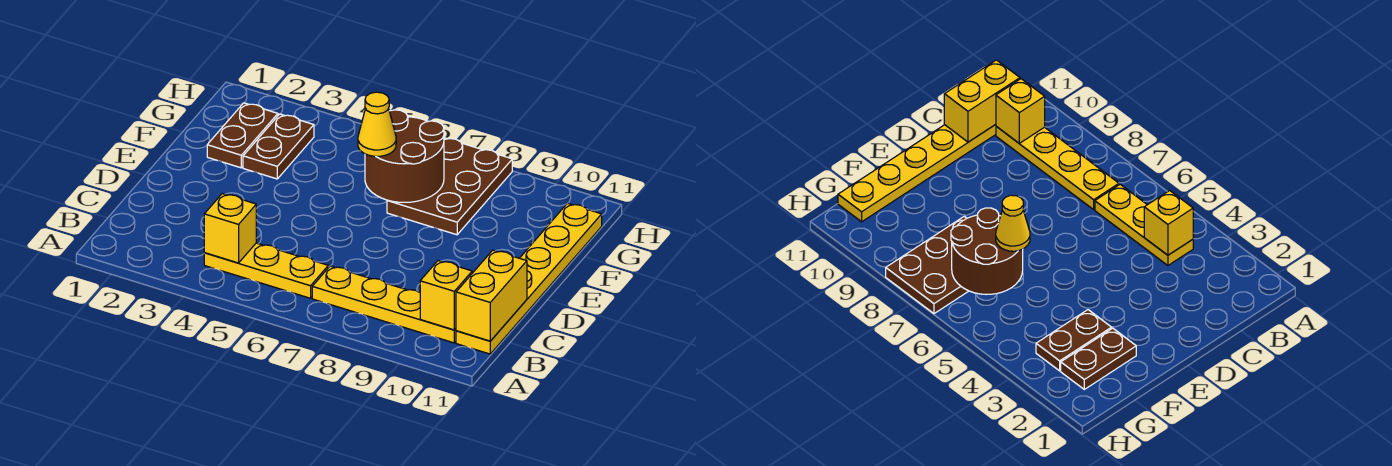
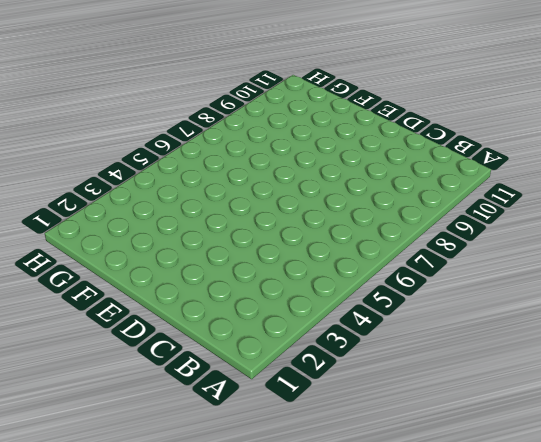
none -> yellow 1x3 plate [204,243,328,298]
none -> yellow 1x4 plate [312,266,456,343]

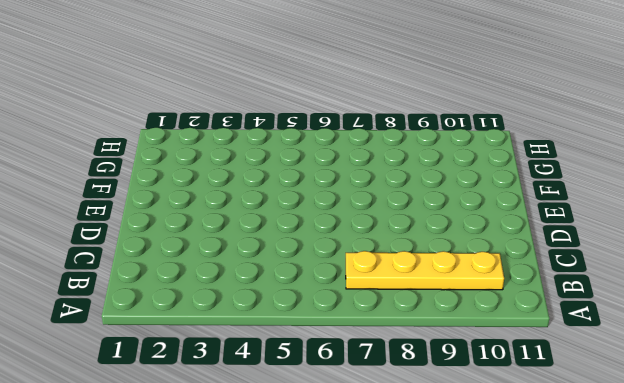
none -> yellow 1x3 plate [204,243,328,298]
none -> yellow 1x6 plate [456,203,602,354]

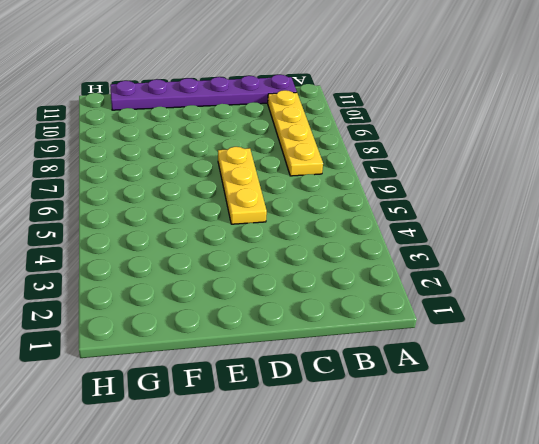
purple 1x6 plate [110,75,297,110] -> yellow 1x6 plate [456,203,602,354]
yellow 1x3 plate [218,147,267,224] -> yellow 1x3 plate moved to [204,243,328,298]
none -> brown 1x2 plate [207,103,278,168]
none -> brown 1x2 plate [243,114,314,179]

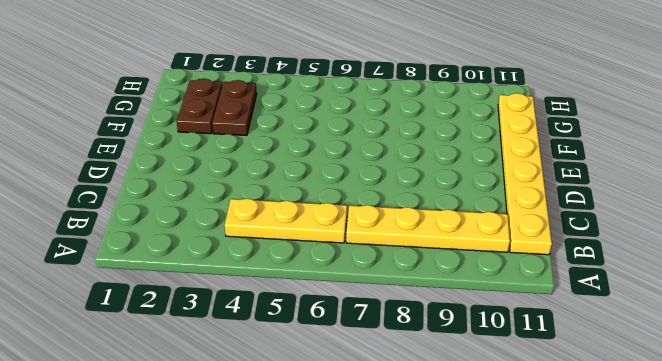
none -> brown 2x3 plate [387,138,512,235]
none -> yellow 1x1 brick [204,194,256,263]

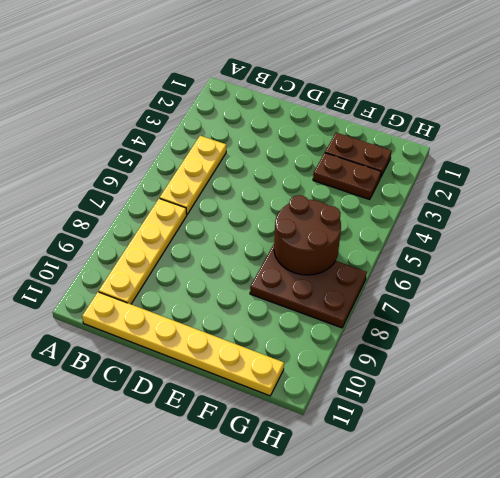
none -> yellow 1x1 brick [204,194,256,263]
none -> yellow 1x1 brick [420,261,472,330]

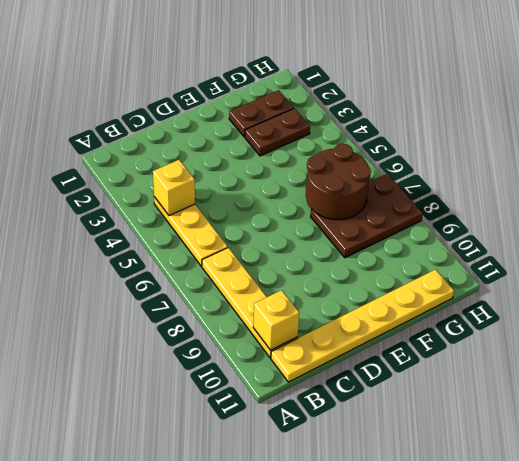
none -> yellow 1x2 brick [456,250,527,341]
none -> yellow 1x1 cone [358,92,396,156]

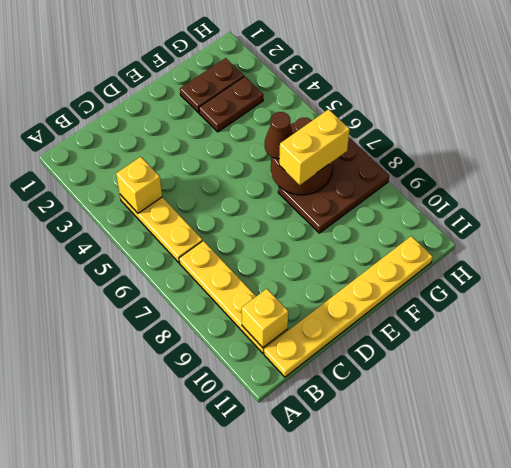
brown 1x1 cone [265,112,293,159] -> yellow 1x1 cone [358,92,396,156]
yellow 1x2 brick [279,109,350,185] -> yellow 1x2 brick moved to [456,250,527,341]

